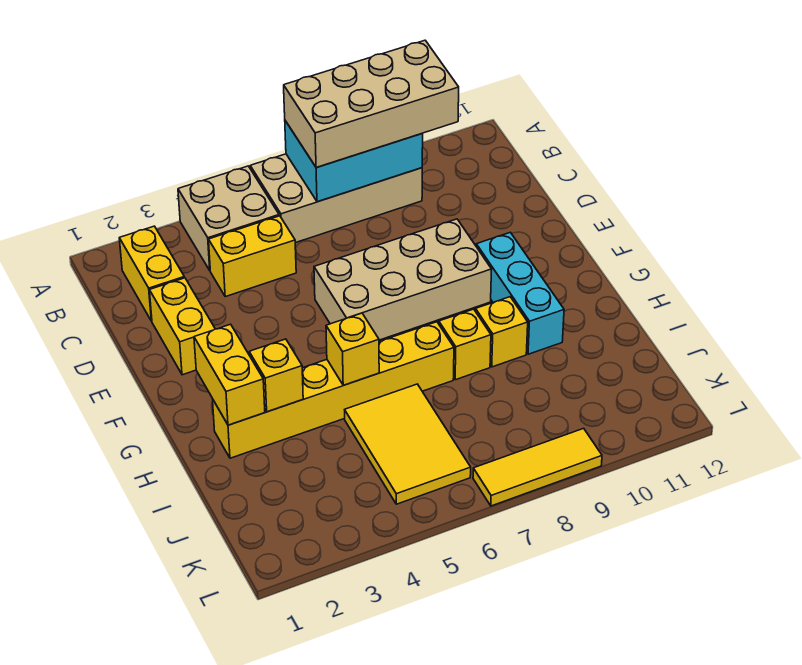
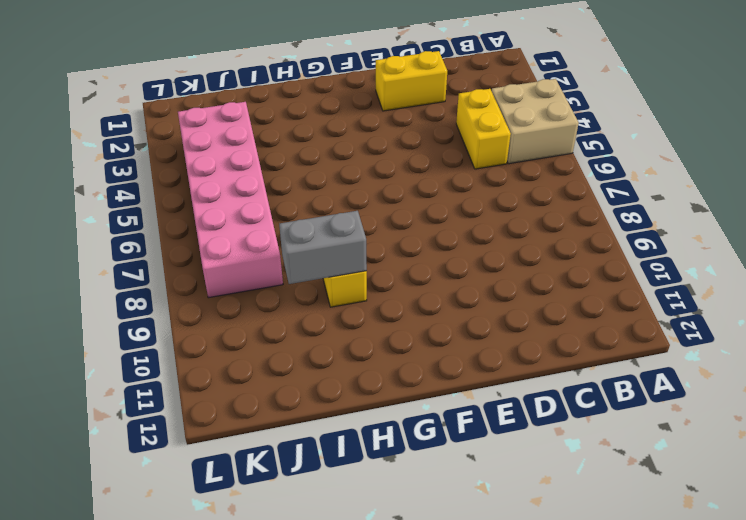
grey 1x2 brick [279,211,367,284] -> none
pink 2x6 brick [178,102,283,298] -> yellow 2x3 tile [345,384,471,504]
none -> tan 2x4 brick [250,154,422,243]
none -> yellow 1x2 brick [119,226,184,321]
none -> tan 2x4 brick [314,219,492,340]

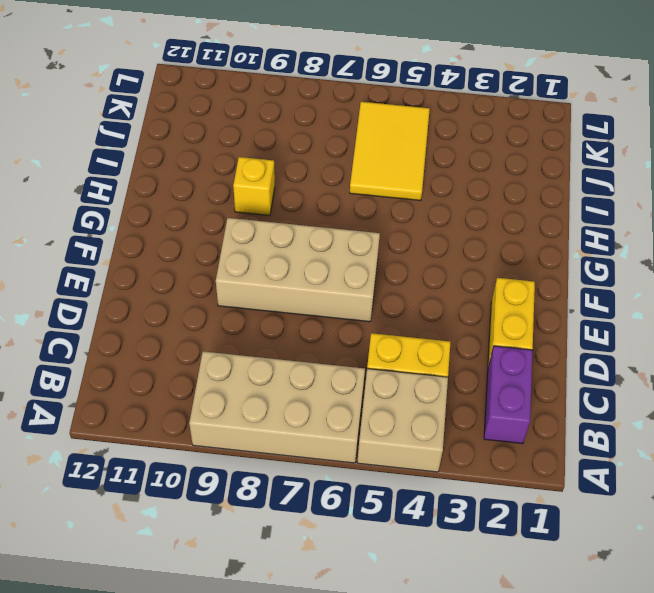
purple 1x2 brick [484,346,533,444] -> yellow 1x2 brick [119,226,184,321]
none -> cyan 1x3 brick [476,232,564,354]
none -> yellow 1x6 brick [213,322,454,458]
none -> yellow 1x1 brick [439,309,491,380]

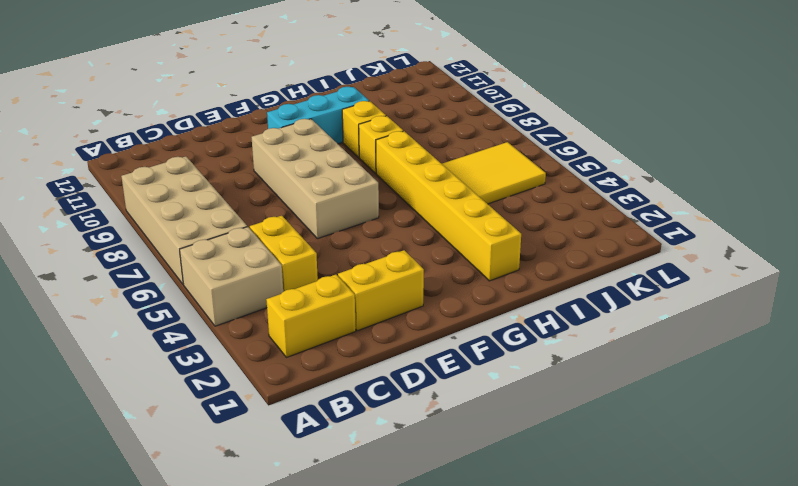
none -> yellow 1x3 tile [473,428,602,506]
none -> cyan 2x3 brick [285,121,423,202]
none -> yellow 1x2 brick [194,324,265,425]

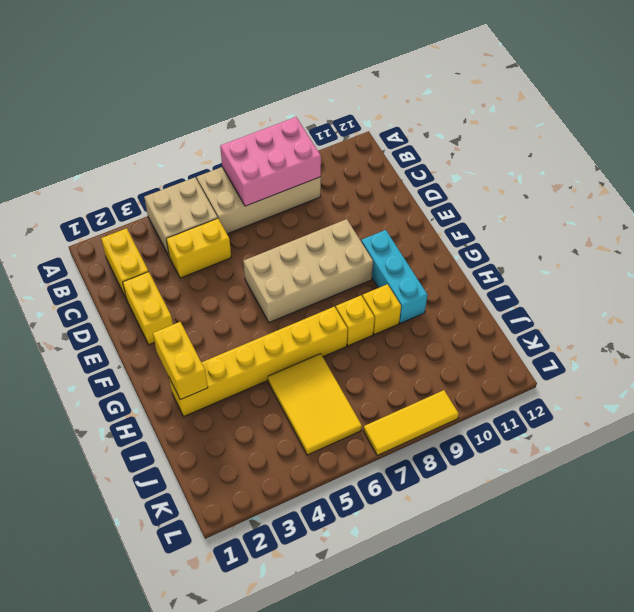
pink 2x3 brick [220,117,321,206] -> cyan 2x3 brick [285,121,423,202]
none -> yellow 1x1 brick [249,339,303,412]
none -> yellow 1x1 brick [326,313,379,385]
none -> tan 2x4 brick [284,40,459,168]

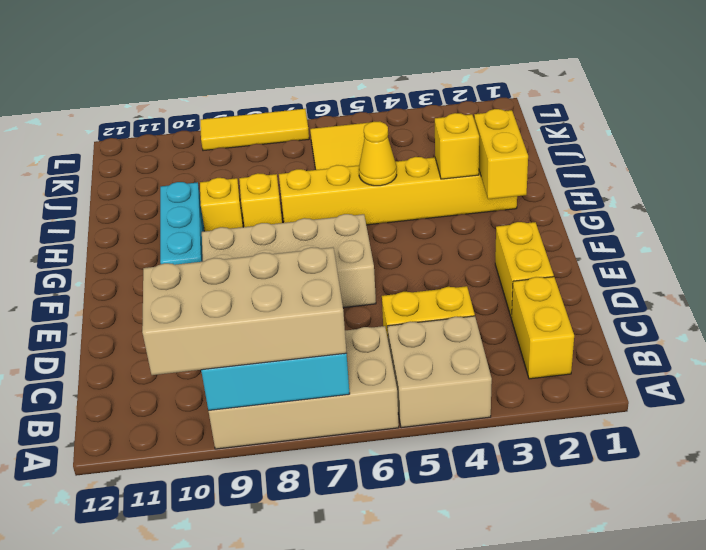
yellow 1x1 cone [359,122,397,186] -> yellow 1x1 brick [326,313,379,385]

